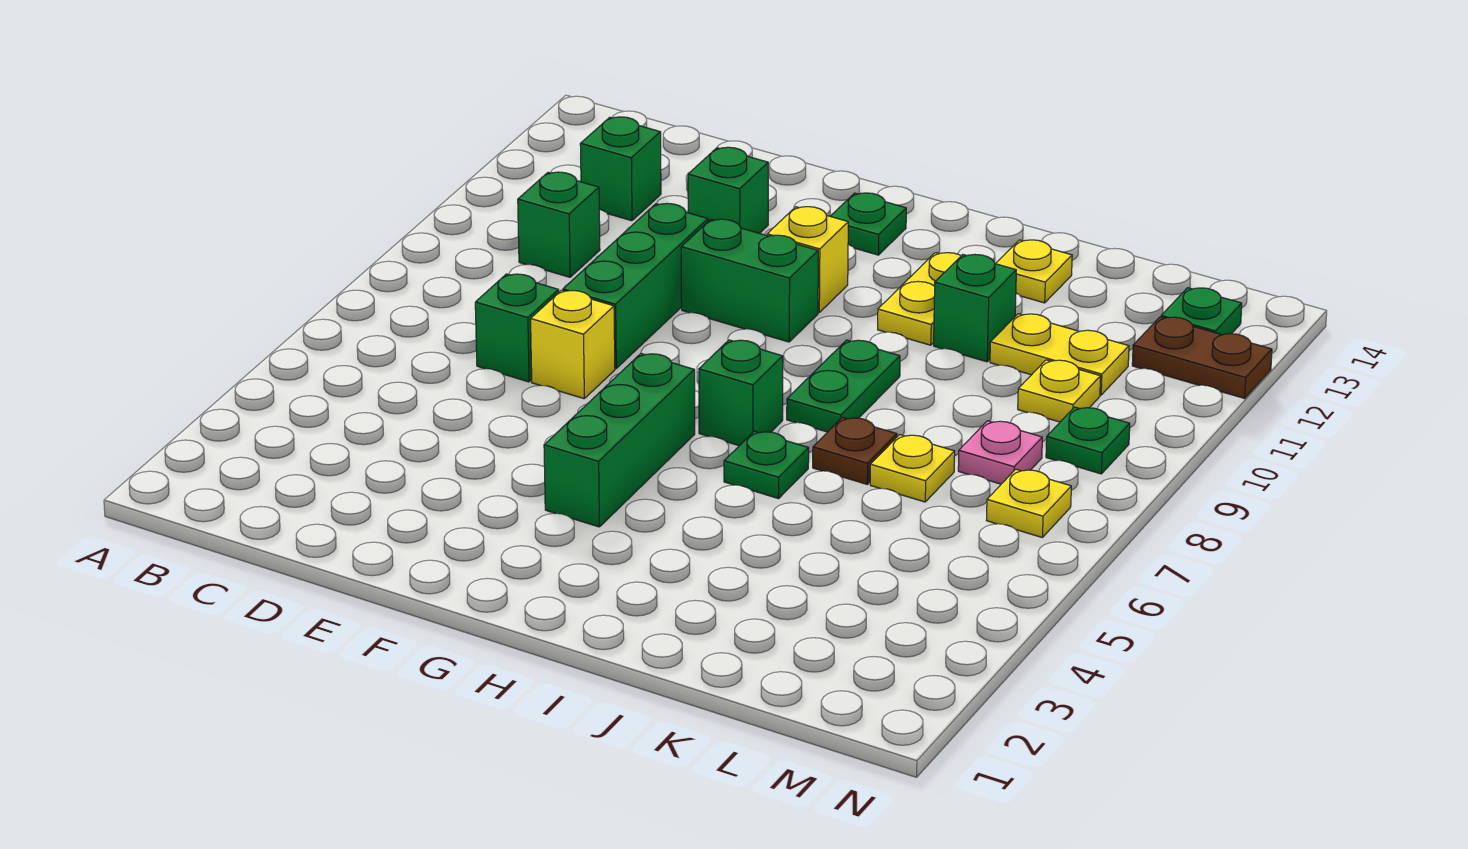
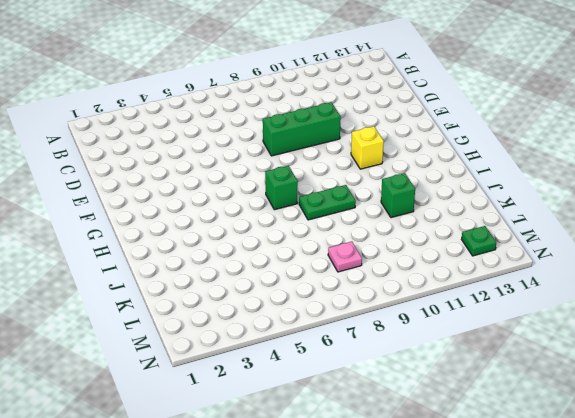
none -> green 1x1 brick [518,172,600,277]
none -> green 1x1 brick [580,117,661,221]
none -> green 1x1 brick [475,274,559,382]

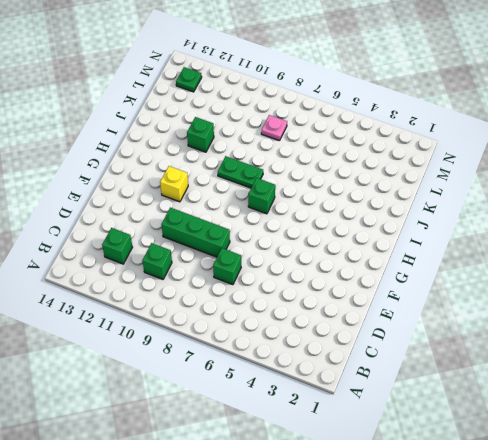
none -> yellow 1x1 brick [531,290,615,399]
none -> green 1x1 brick [688,147,768,233]
none -> green 1x2 brick [681,219,818,342]

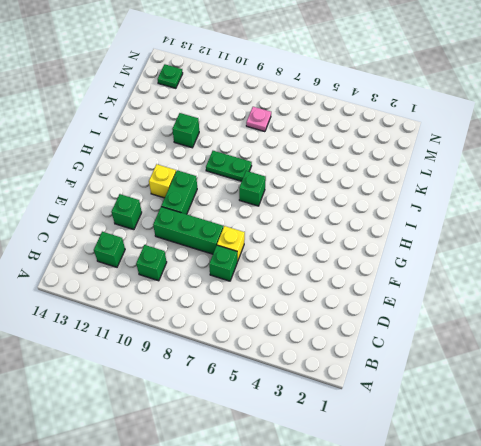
none -> green 1x3 brick [544,354,695,527]
none -> green 1x1 plate [830,193,906,255]
none -> green 1x1 plate [724,431,809,499]

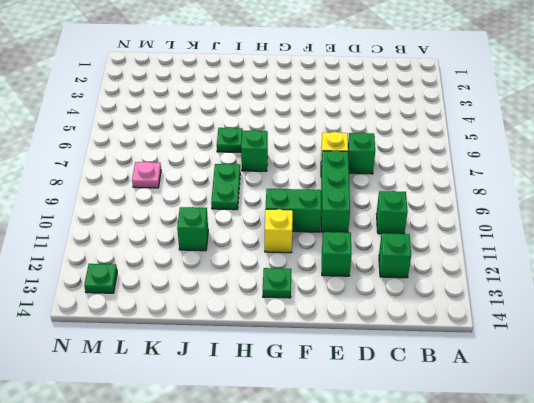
none -> green 1x3 brick [544,354,695,527]
none -> yellow 1x2 plate [878,253,961,345]
none -> brown 1x1 plate [813,417,897,484]

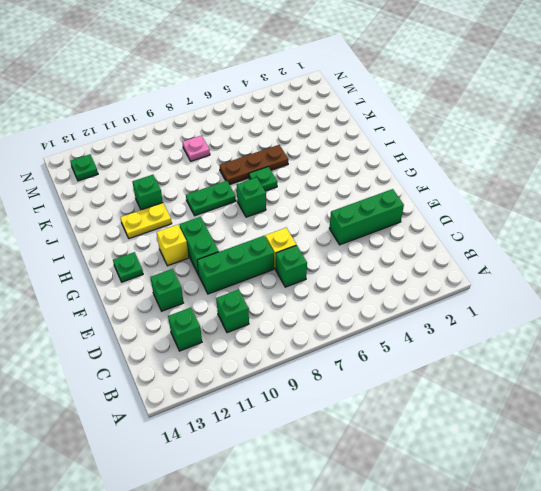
green 1x3 brick [329,189,404,245] -> green 1x3 brick moved to [544,354,695,527]
brown 1x3 plate [219,145,288,185] -> brown 1x1 plate [813,417,897,484]
none -> yellow 1x1 plate [996,240,1072,303]
none -> yellow 1x1 plate [870,435,955,502]
none -> yellow 1x2 plate [990,314,1129,395]

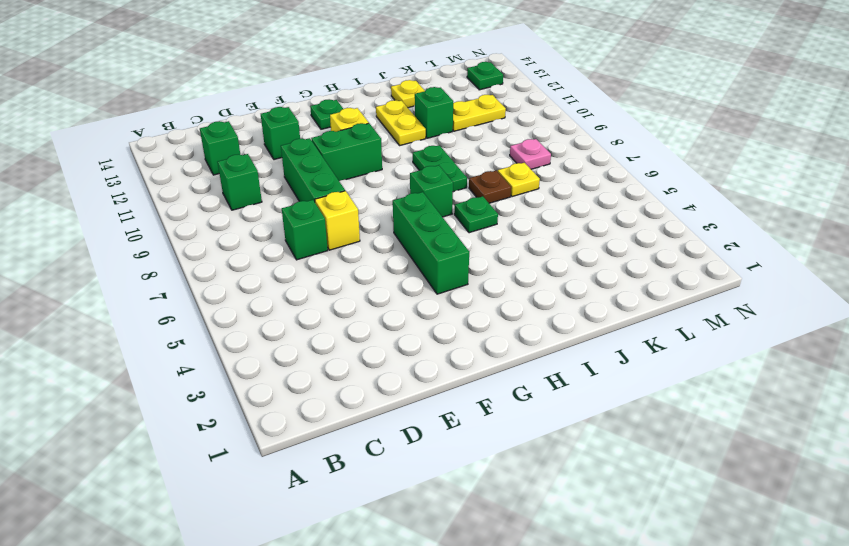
none -> yellow 1x1 plate [1018,360,1101,422]
none -> yellow 1x1 plate [987,469,1071,537]
none -> green 1x1 plate [1046,407,1130,474]

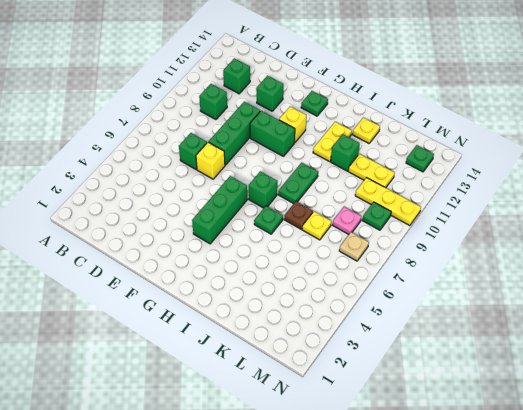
yellow 1x3 plate [355,178,421,226] -> yellow 1x1 plate [1018,360,1101,422]
tan 1x1 plate [339,232,369,261] -> yellow 1x1 plate [987,469,1071,537]
none -> brown 1x2 plate [1132,317,1272,398]

